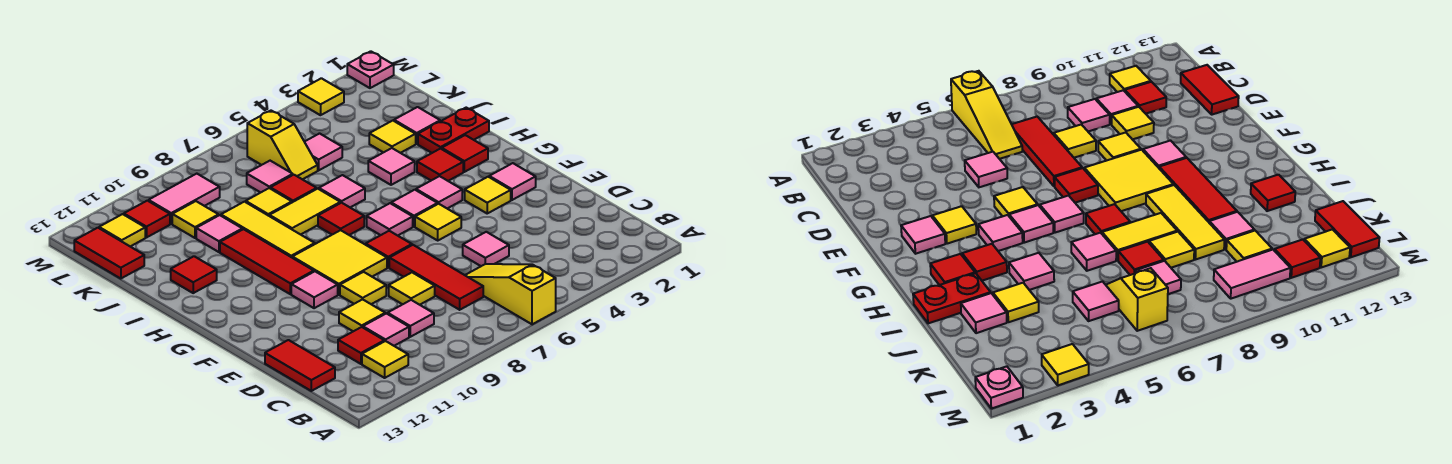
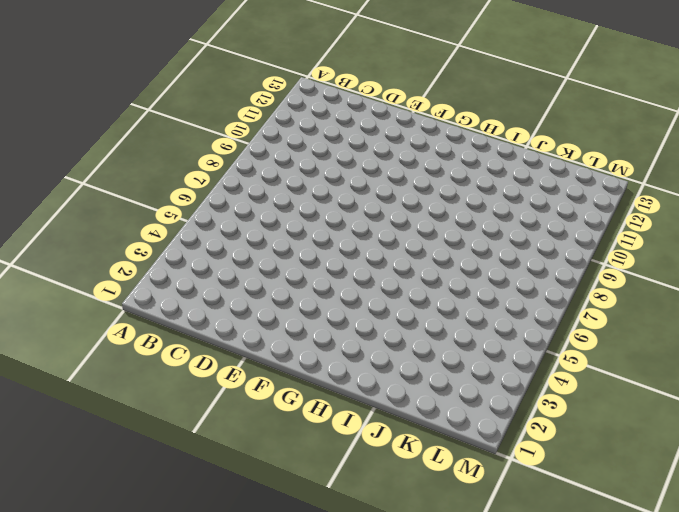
none -> yellow 1x3 slope [465,264,556,324]
none -> yellow 1x1 tile [362,341,408,378]
none -> red 1x3 tile [389,245,483,310]
none -> pink 1x1 tile [388,300,434,337]

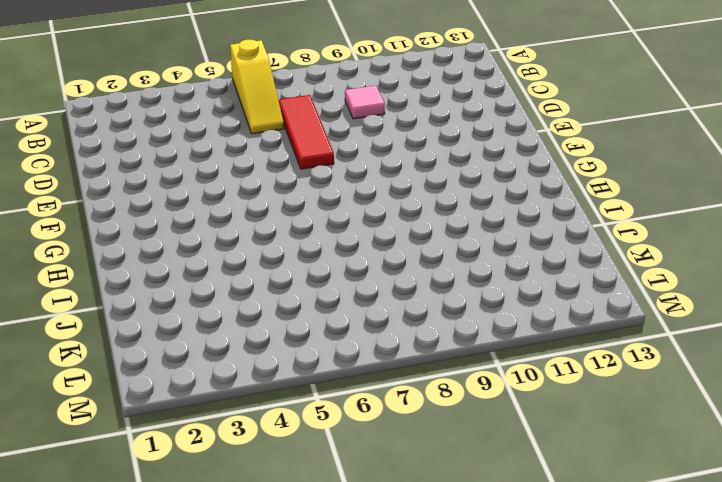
none -> yellow 1x1 tile [362,341,408,378]
none -> pink 1x1 tile [363,314,409,346]
none -> red 1x1 tile [338,327,384,364]
none -> red 1x2 tile [265,340,335,391]

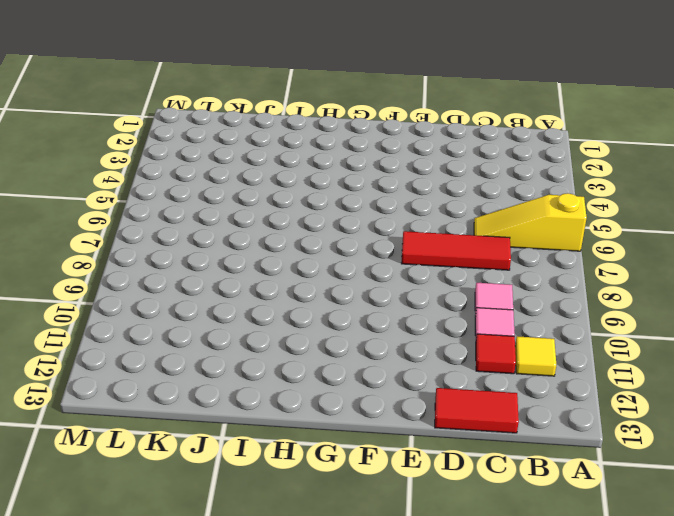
none -> pink 1x1 tile [463,232,509,266]
none -> yellow 1x1 tile [389,273,435,305]
none -> yellow 1x1 tile [339,299,385,331]
none -> yellow 1x1 tile [340,272,386,304]

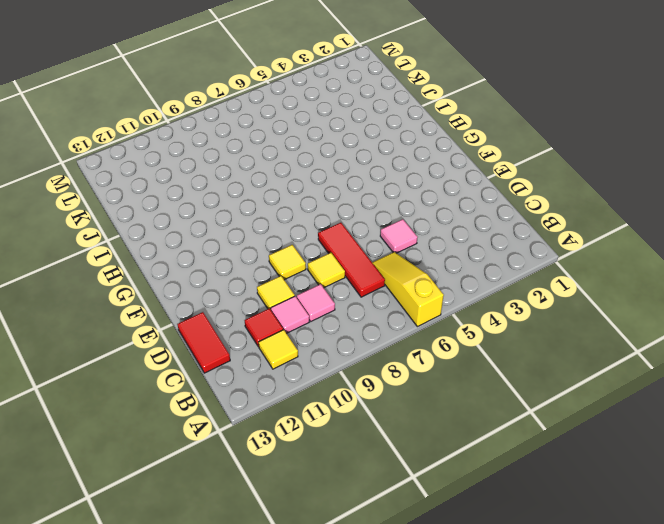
none -> pink 1x1 tile [489,163,536,200]
none -> yellow 1x1 tile [465,177,511,213]
none -> yellow 1x1 tile [415,204,461,240]
none -> red 1x1 tile [366,231,412,268]

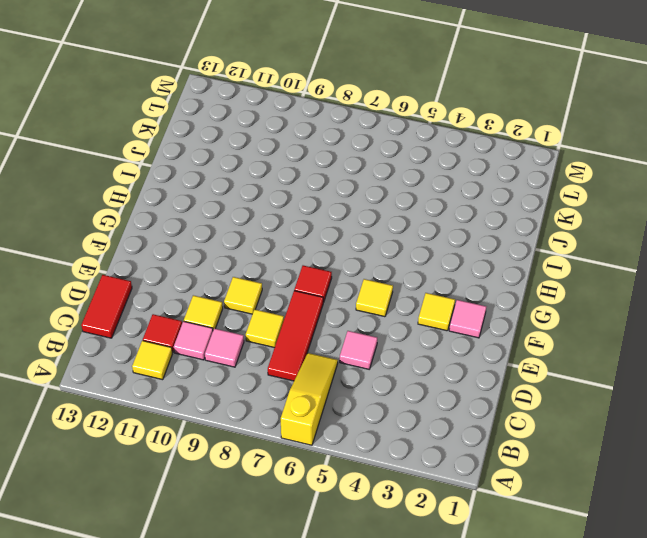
none -> yellow 2x2 tile [292,230,387,295]
none -> pink 1x1 tile [291,272,338,308]
none -> pink 1x1 tile [416,176,462,209]
none -> pink 1x1 tile [391,190,438,227]

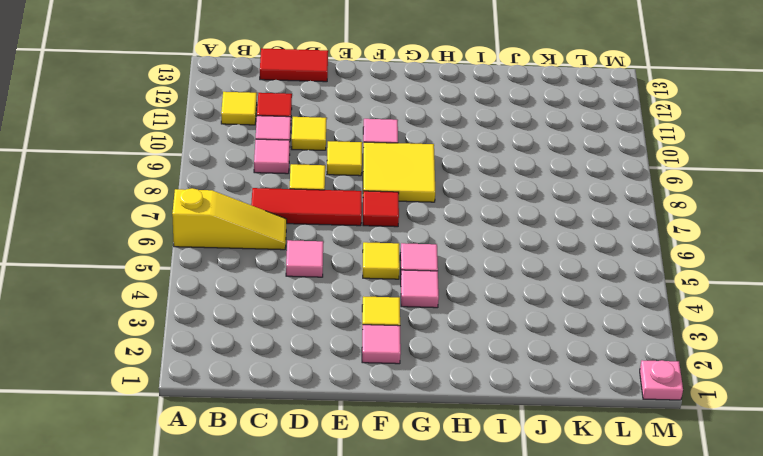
none -> pink 1x1 tile [367,203,413,236]
none -> red 1x3 tile [220,229,314,294]
none -> red 1x1 tile [442,135,488,172]
none -> red 1x1 tile [417,148,463,181]

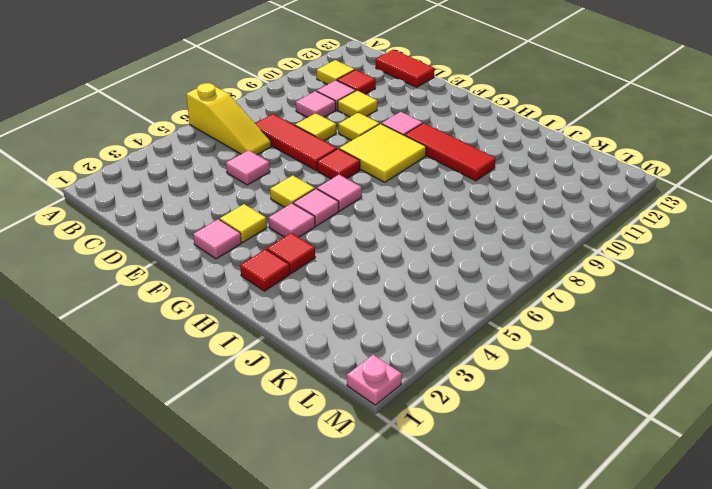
none -> red 1x1 tile [318,203,364,235]
none -> yellow 1x3 tile [221,202,315,257]
none -> red 1x2 plate [418,108,489,153]
none -> pink 1x1 tile [368,148,415,185]

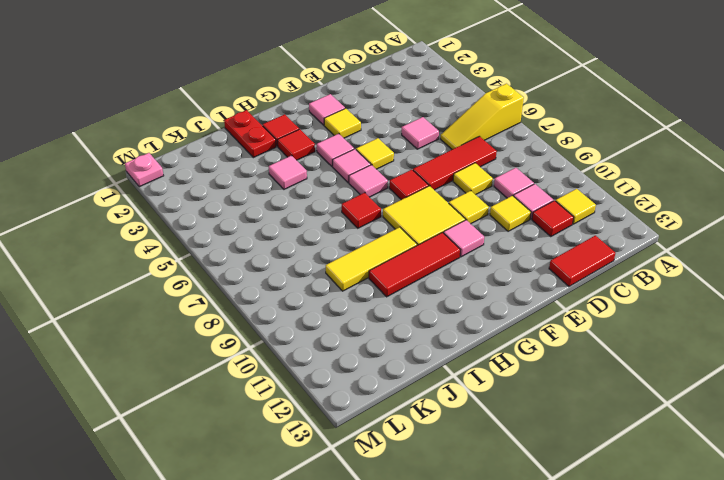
none -> pink 1x1 tile [319,175,365,207]
none -> yellow 1x2 tile [269,189,340,235]
none -> red 1x1 tile [171,256,217,293]
none -> pink 1x1 tile [394,107,440,144]

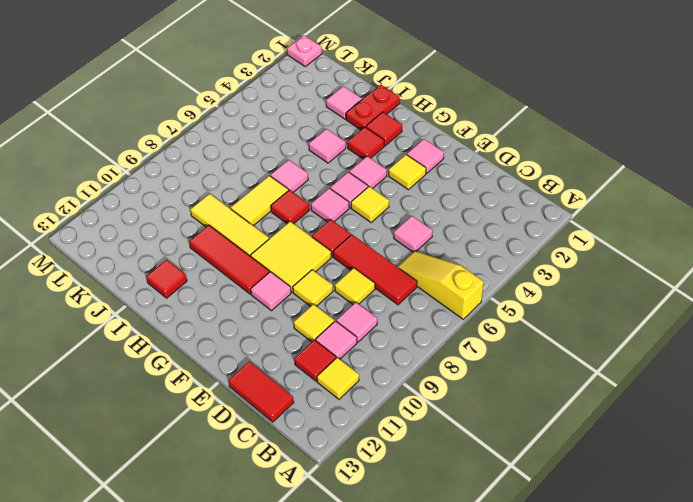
none -> yellow 1x1 tile [369,121,416,153]
none -> red 1x1 tile [270,175,317,202]
none -> yellow 1x1 tile [246,188,292,216]
none -> pink 1x1 tile [196,215,242,252]

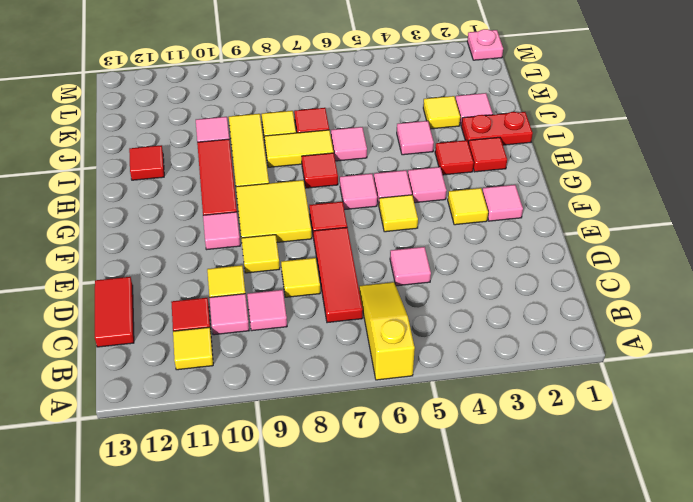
none -> pink 1x1 tile [305,134,342,170]
none -> yellow 1x2 slope [247,111,318,179]
none -> pink 1x1 tile [247,161,293,193]
none -> yellow 1x1 tile [172,201,219,238]

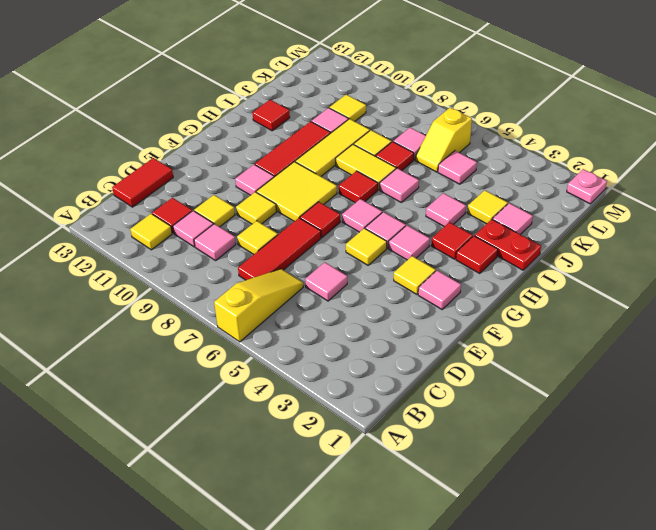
none -> red 1x2 tile [74,228,144,279]
none -> pink 1x2 tile [149,174,220,224]
none -> red 1x1 tile [124,201,170,238]
none -> yellow 1x1 tile [99,214,145,247]

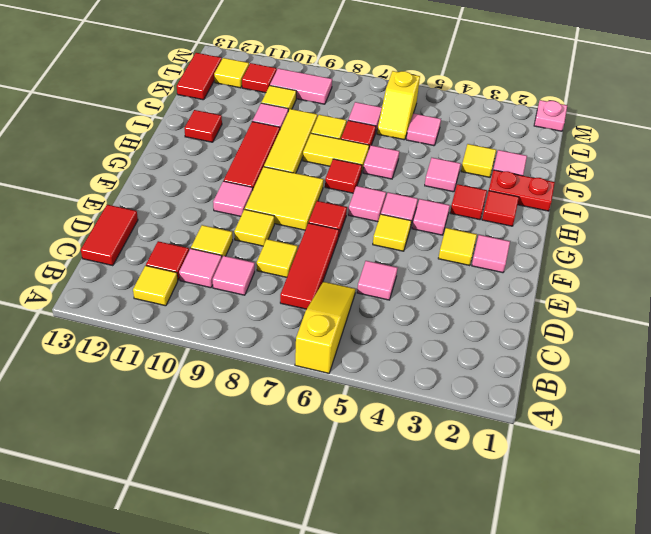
none -> yellow 1x1 tile [298,78,344,115]

